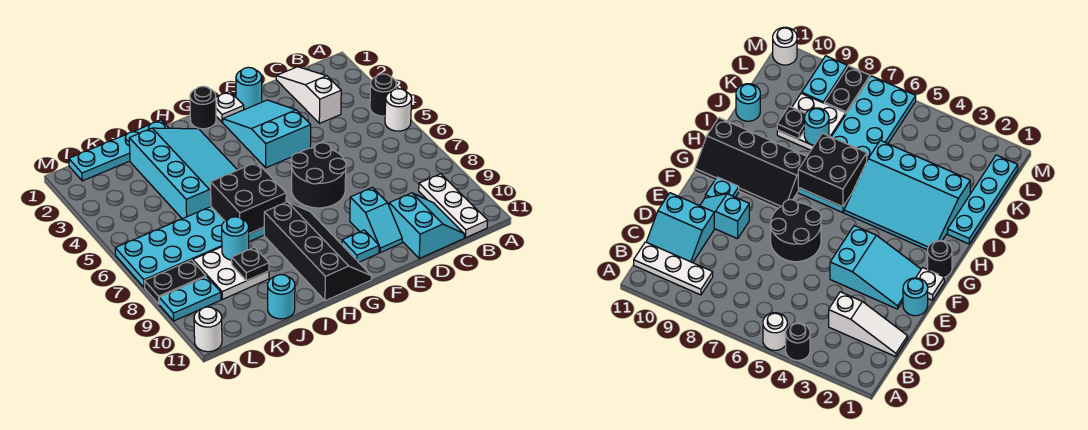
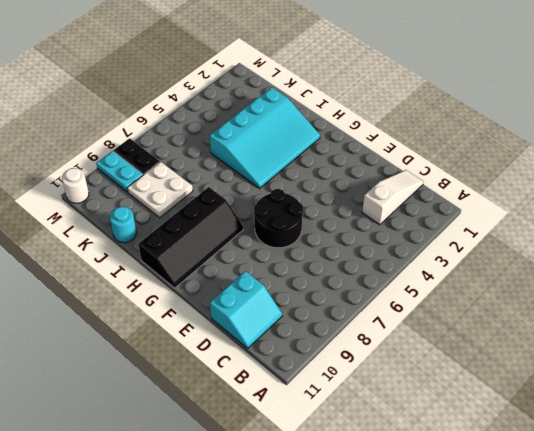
none -> black 1x1 round brick [370,74,396,116]
none -> white 1x1 round brick [385,89,412,131]
none -> white 1x3 plate [419,174,488,238]

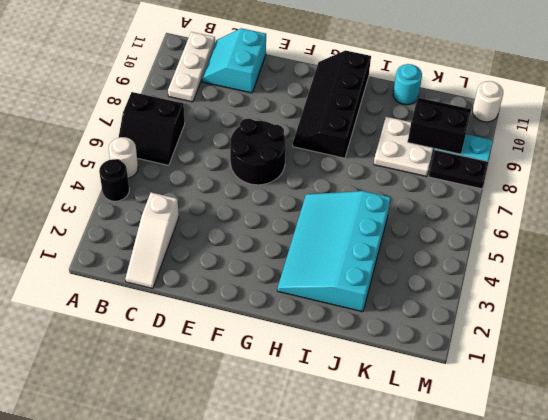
black 2x2 slope [119,92,185,165] -> none
black 2x2 slope [408,98,471,154] -> none
none -> cyan 1x1 round brick [236,67,262,109]
none -> cyan 2x3 slope [223,100,311,168]
none -> cyan 1x2 slope [350,187,402,253]

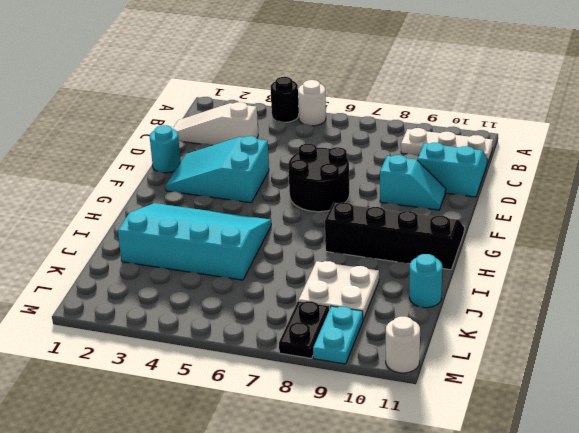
none -> white 1x1 plate [216,92,244,122]
none -> cyan 1x1 plate [342,230,379,262]
none -> black 1x1 round brick [190,86,216,129]

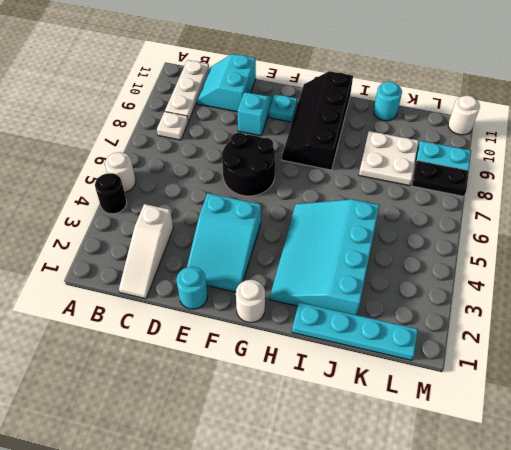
white 1x1 plate [157,112,188,140] -> white 1x1 plate moved to [216,92,244,122]
white 1x1 round brick [236,280,265,323] -> black 1x1 round brick [190,86,216,129]
none -> cyan 2x6 plate [115,207,264,287]
none -> black 2x2 brick [211,162,286,233]
none -> cyan 1x1 round brick [222,217,249,260]

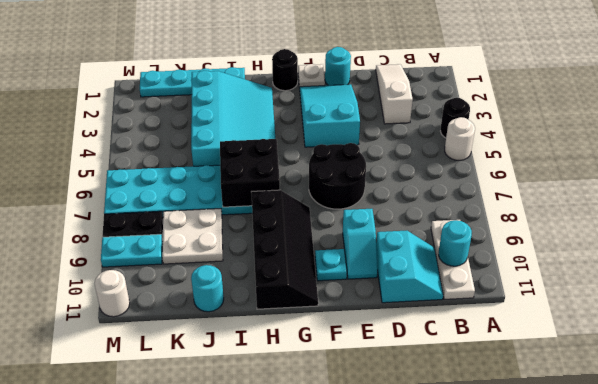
cyan 1x1 round brick [439,220,472,266] -> cyan 1x1 round brick moved to [222,217,249,260]
none -> black 1x1 plate [232,247,269,281]

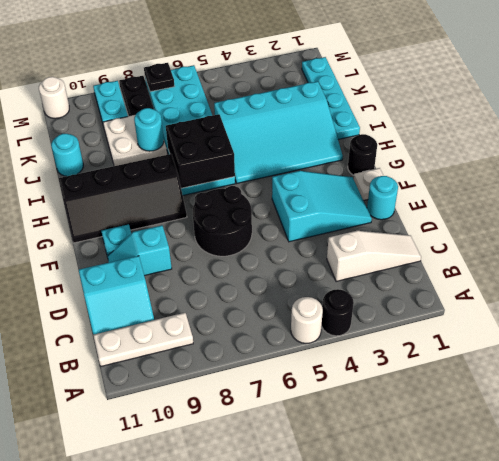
black 1x1 plate [144,63,174,92] -> black 1x1 plate moved to [232,247,269,281]

